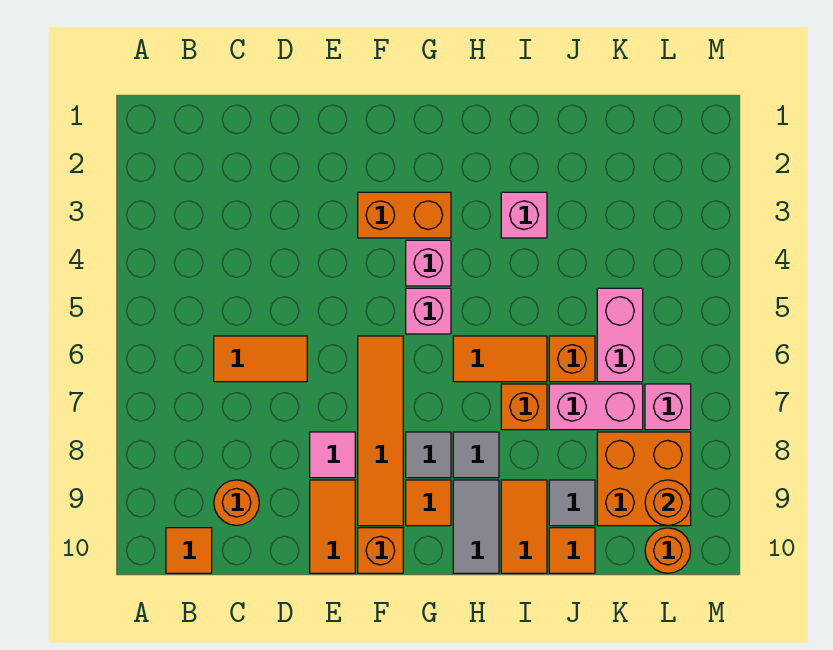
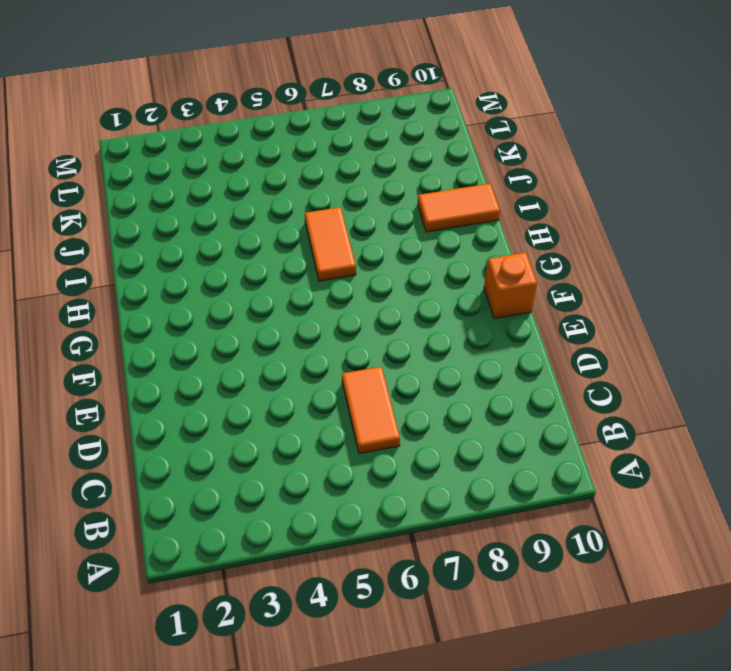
none -> orange 1x1 tile [166,528,212,573]
none -> orange 1x1 round brick [214,480,259,525]
none -> pink 1x1 tile [310,432,355,478]

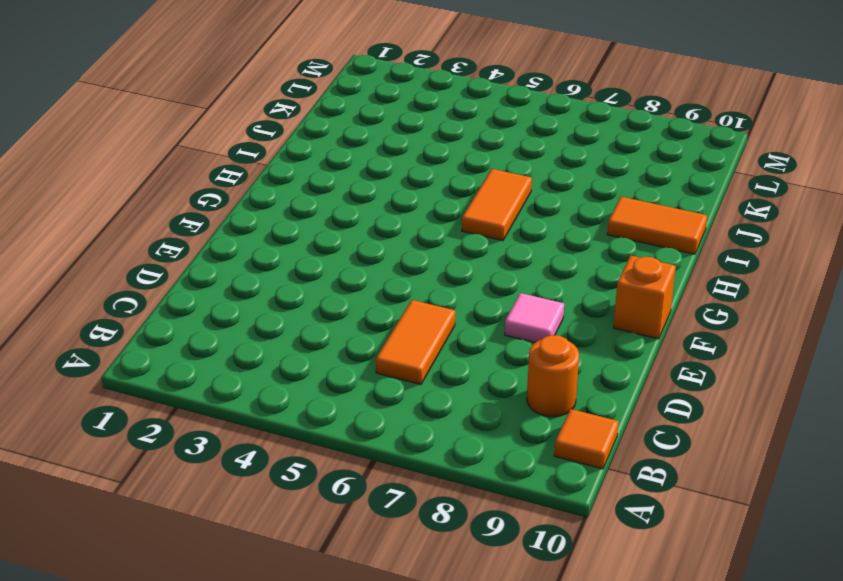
none -> orange 1x2 tile [310,480,355,573]
none -> orange 1x2 brick [358,192,451,238]
none -> orange 1x4 tile [358,336,403,526]

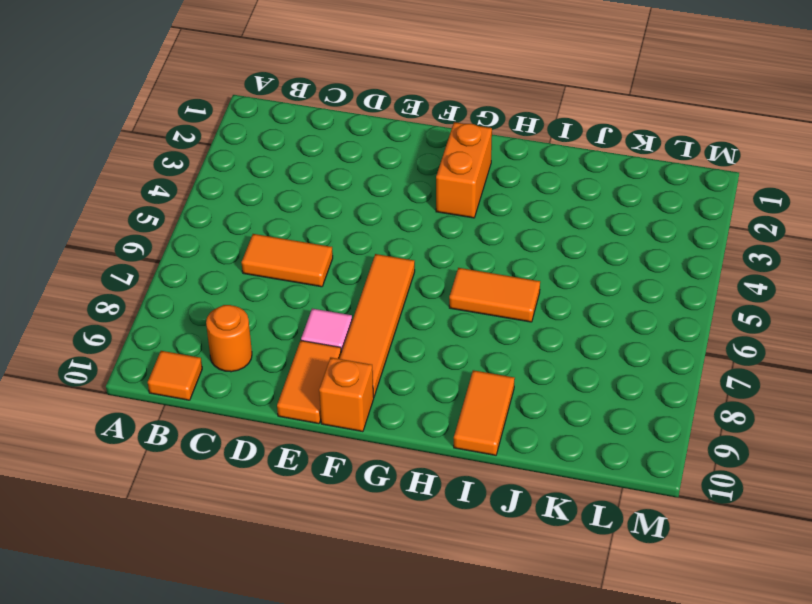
orange 1x2 brick [436,122,492,218] -> orange 1x2 brick turned to [358,192,451,238]
none -> pink 1x1 brick [406,240,451,286]
none -> pink 1x1 brick [406,288,451,334]
none -> grey 1x1 tile [406,432,451,478]

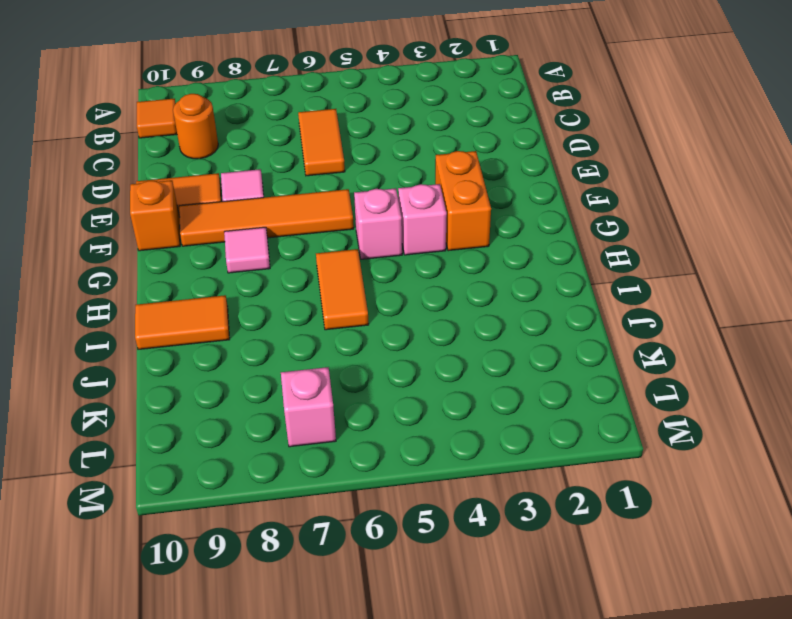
pink 1x1 tile [224,227,270,273] -> grey 1x1 tile [406,432,451,478]
none -> orange 1x1 tile [406,480,451,526]
none -> grey 1x1 tile [453,432,499,478]
none -> grey 1x2 tile [453,480,499,573]

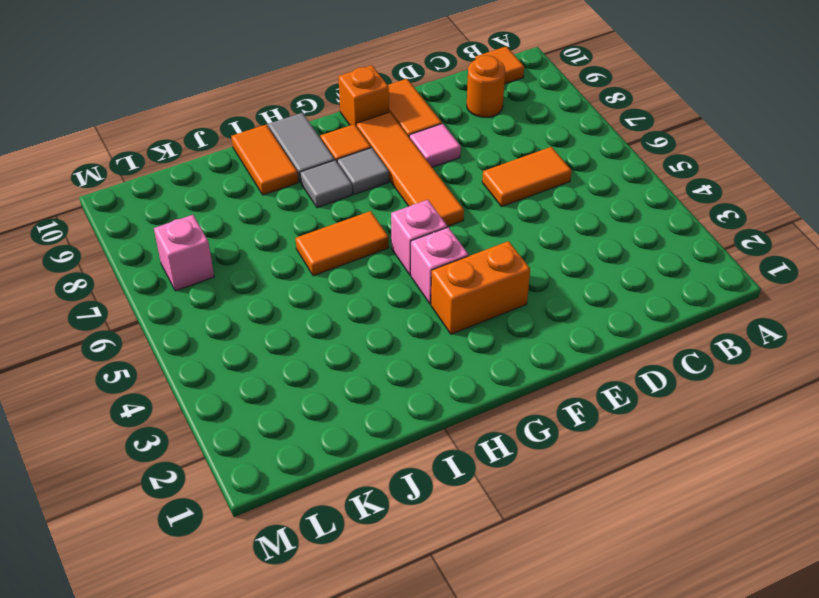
none -> pink 1x1 brick [501,192,547,238]
none -> orange 1x1 brick [501,384,547,430]
none -> orange 1x1 brick [549,336,595,382]

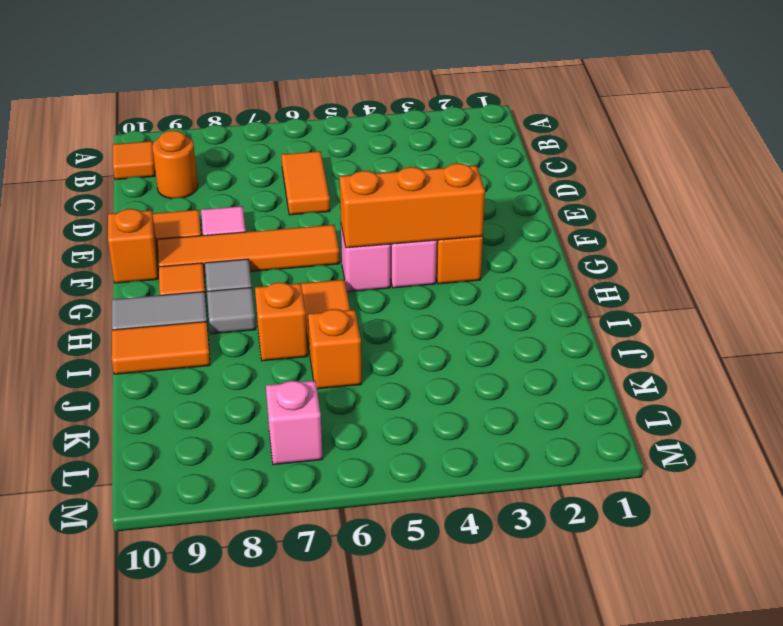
orange 1x3 brick [340,163,485,248] -> none
none -> pink 1x1 brick [501,192,547,238]
none -> pink 1x2 brick [549,384,643,430]
none -> grey 1x1 tile [549,480,595,526]

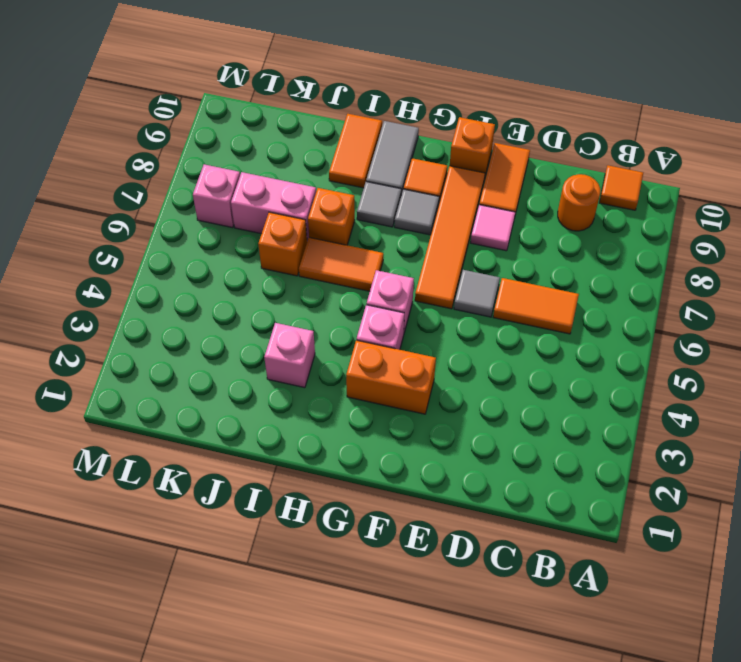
grey 1x1 tile [454,270,500,317] -> grey 1x1 tile moved to [549,480,595,526]
none -> orange 1x1 tile [549,528,595,573]
none -> pink 1x2 brick [597,288,643,382]
none -> orange 2x2 brick [597,432,691,526]

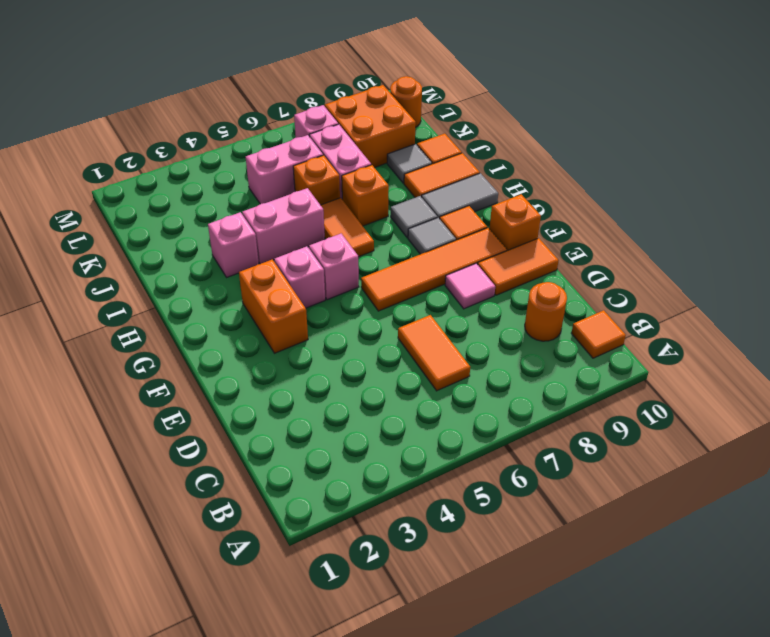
pink 1x2 brick [242,188,325,264] -> none
none -> orange 1x1 round brick [645,480,691,526]

